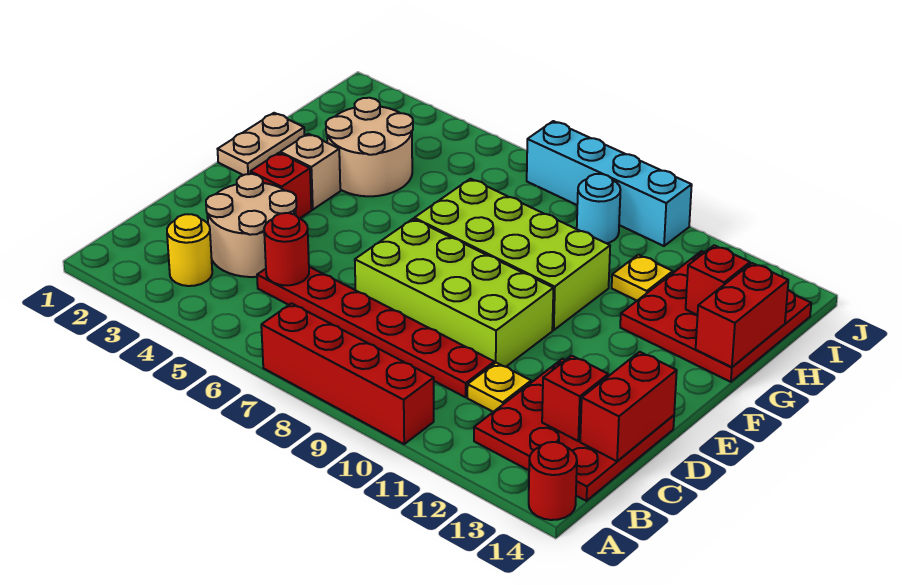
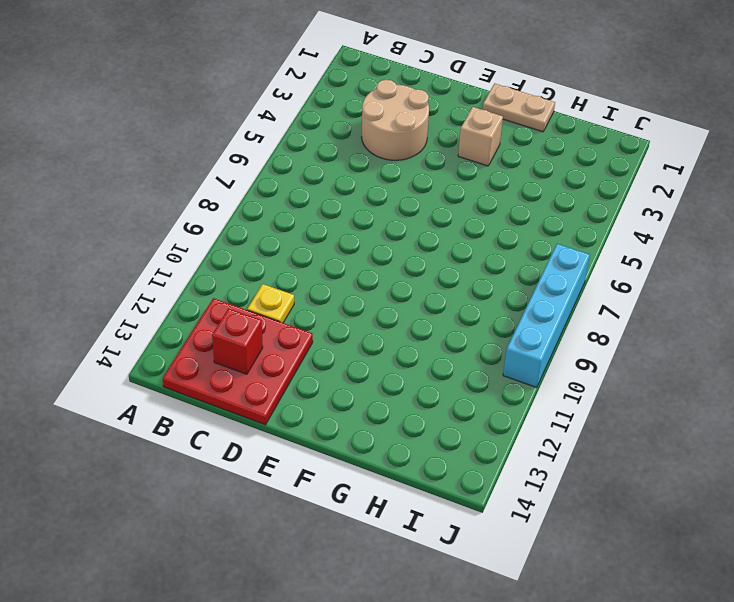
none -> red 1x4 brick [261,303,434,444]
none -> red 1x1 round brick [529,442,577,520]
none -> yellow 1x1 round brick [167,214,212,286]

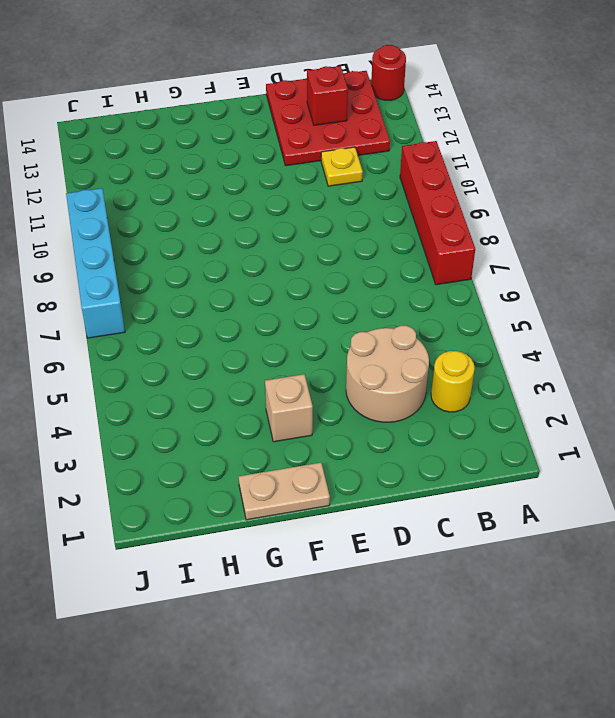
none -> red 1x6 plate [257,267,494,397]
none -> lime 2x4 brick [355,219,553,367]
none -> red 1x1 brick [250,153,311,219]

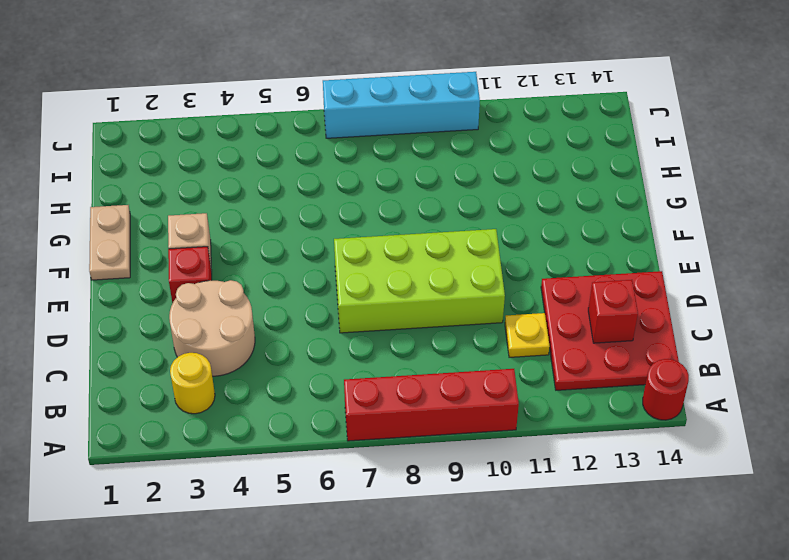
none -> red 1x6 plate [257,267,494,397]
none -> lime 2x4 brick [414,179,610,330]
none -> tan 2x2 round brick [326,98,413,196]

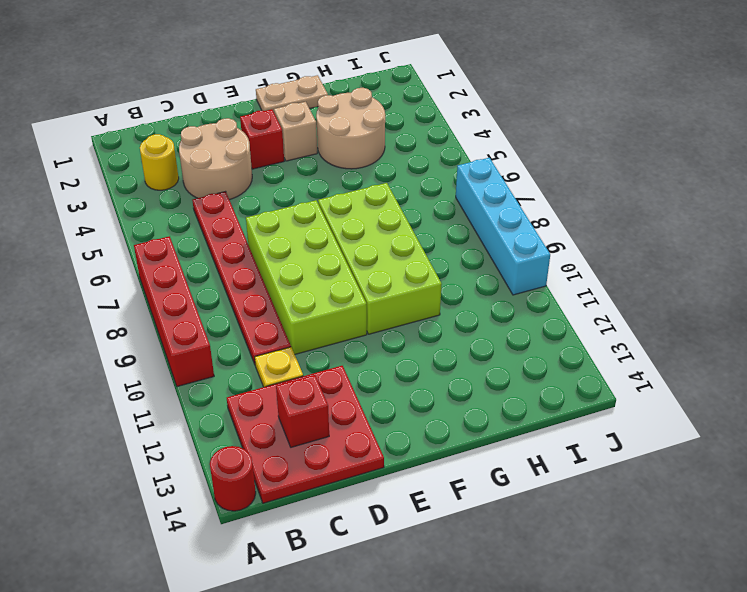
none -> red 3x3 plate [620,251,811,382]
none -> yellow 1x1 plate [612,255,673,301]
none -> cyan 1x1 round brick [577,174,620,243]

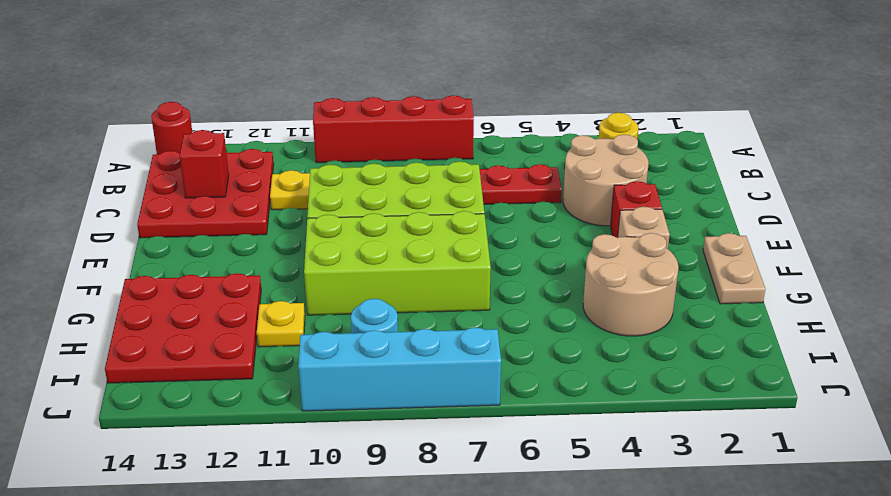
none -> red 1x1 round brick [264,213,309,285]
none -> red 1x2 brick [580,352,677,461]
none -> red 1x2 brick [696,263,788,367]

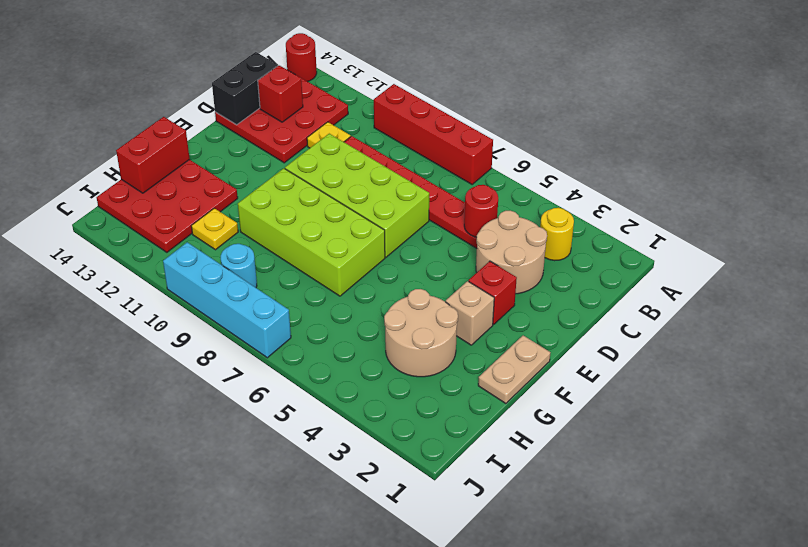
black 1x2 brick [212,52,278,125] -> red 1x2 brick [580,352,677,461]
none -> red 1x1 brick [686,245,750,315]

